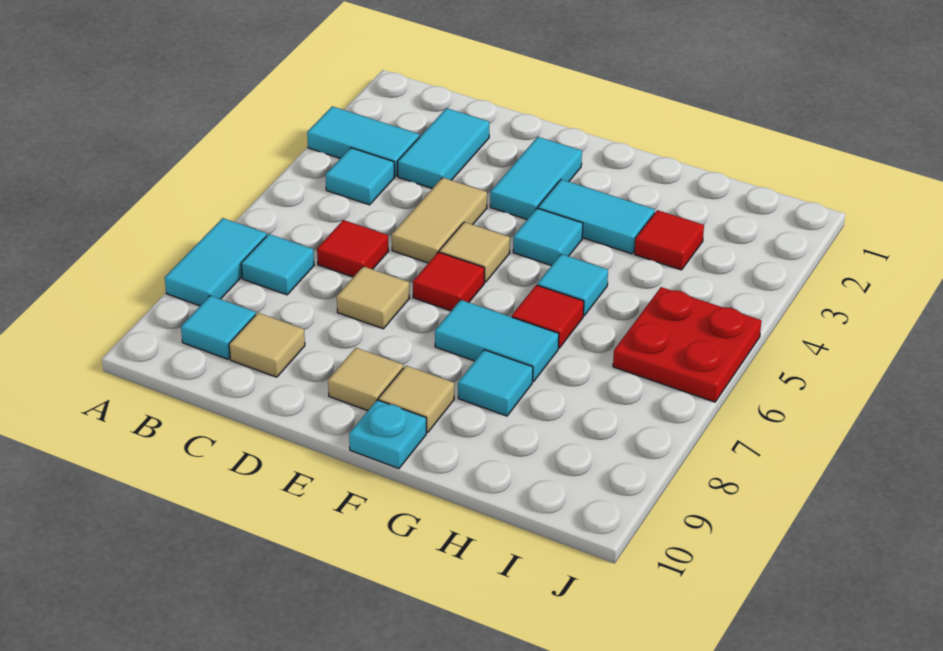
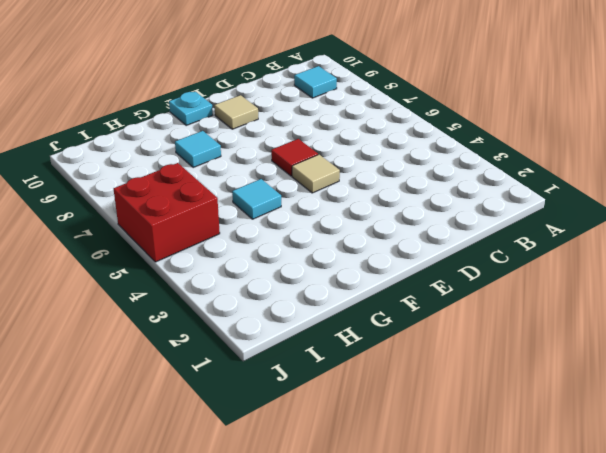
red 2x2 brick [113,163,220,262] -> red 2x2 plate [613,287,761,402]
none -> cyan 1x2 tile [307,106,420,176]
none -> cyan 1x2 tile [165,218,267,306]
none -> cyan 1x1 tile [326,148,394,205]

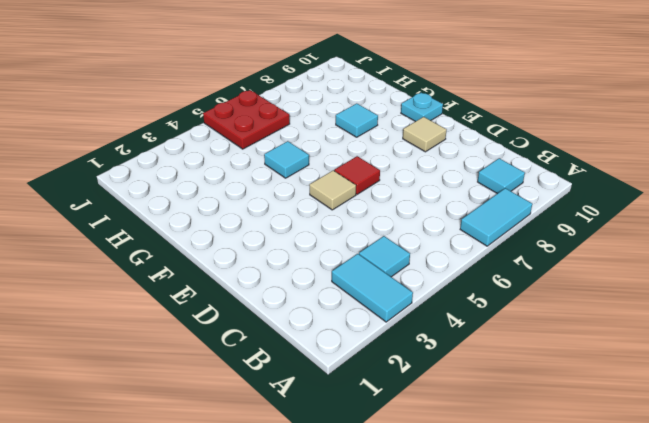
none -> cyan 1x1 tile [241,234,314,295]
none -> cyan 1x2 tile [398,108,489,189]
none -> red 1x1 tile [317,220,389,277]

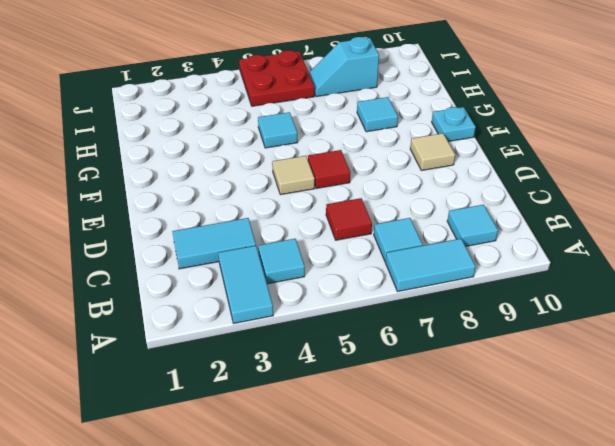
cyan 1x2 slope [309,37,379,97] -> none
none -> tan 1x1 tile [229,313,305,377]
none -> tan 1x2 tile [392,178,487,263]
none -> tan 1x1 tile [337,266,410,329]

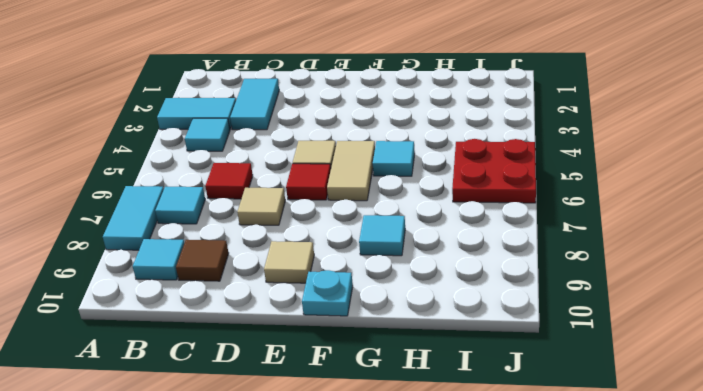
brown 1x1 tile [176,240,229,281] -> tan 1x1 tile [229,313,305,377]
tan 1x2 tile [327,141,375,201] -> tan 1x2 tile moved to [392,178,487,263]
none -> cyan 1x2 tile [490,137,582,219]
none -> cyan 1x2 tile [538,179,655,254]
none -> cyan 1x1 tile [513,208,583,266]

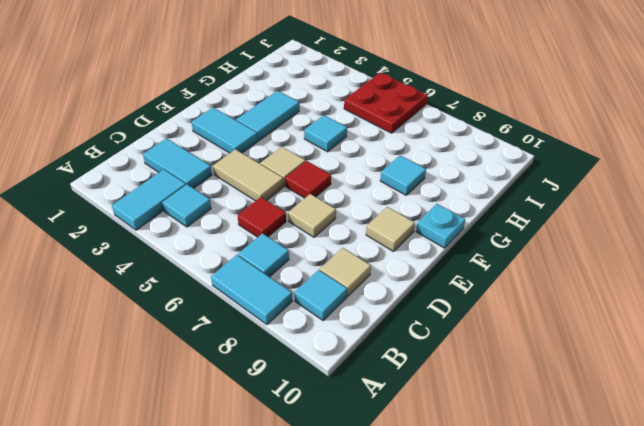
none -> cyan 1x1 tile [513,208,583,266]
none -> cyan 1x2 tile [435,300,559,382]
none -> tan 1x1 tile [379,366,454,432]

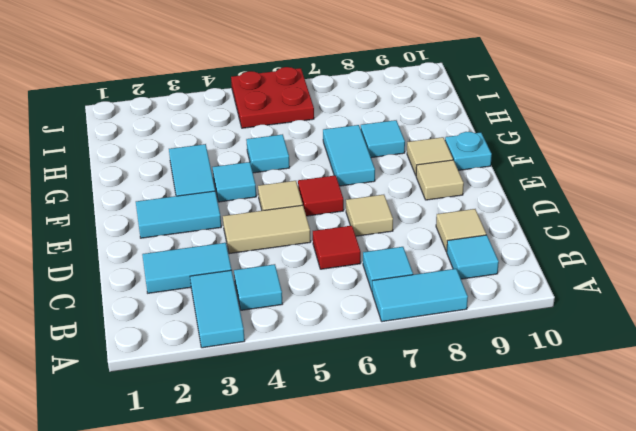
none -> red 1x1 tile [512,285,584,348]
none -> red 1x1 tile [634,210,704,270]

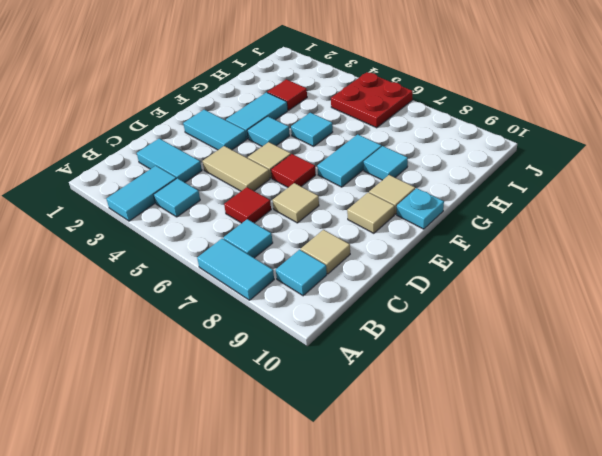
none -> red 1x1 tile [512,285,584,348]

